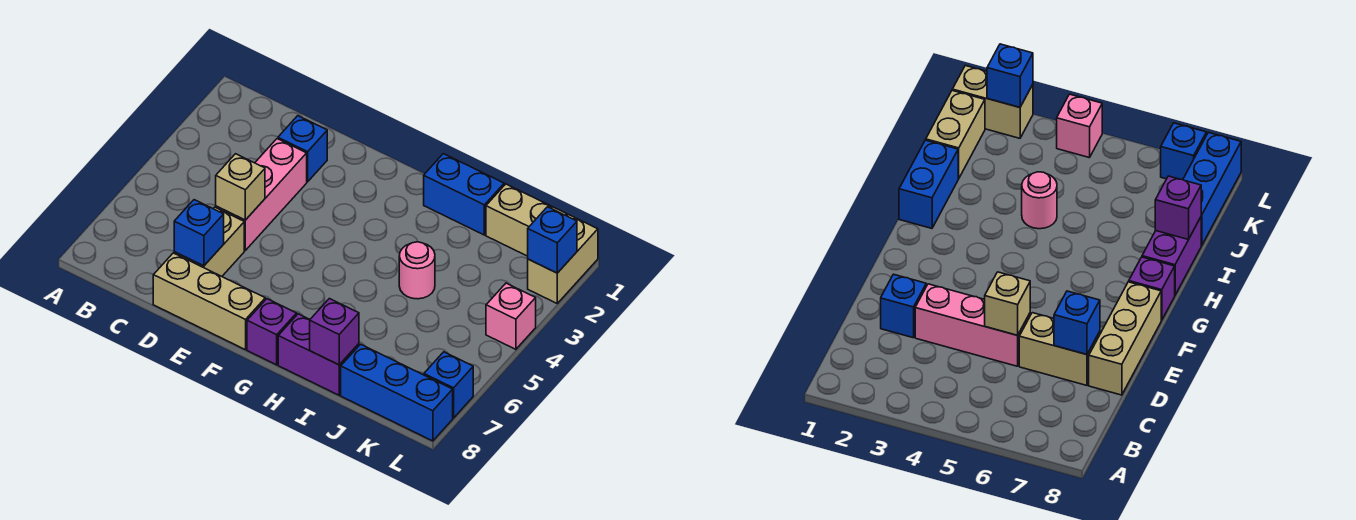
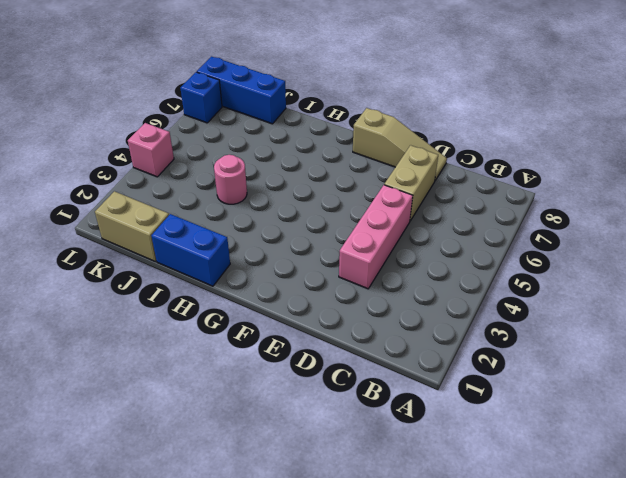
tan 1x3 slope [353,108,447,180] -> tan 1x3 brick [153,253,265,350]
none -> blue 1x1 brick [278,116,327,182]
none -> purple 1x1 brick [247,299,297,365]
none -> purple 1x2 brick [278,314,359,395]

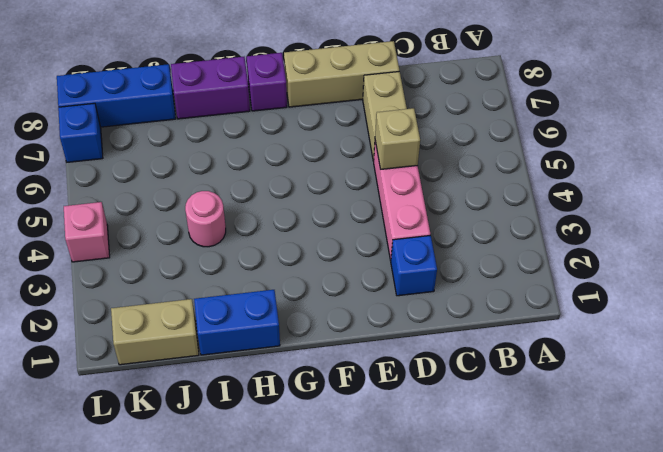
none -> tan 1x2 brick [528,215,598,303]
none -> blue 1x1 brick [174,200,224,266]
none -> purple 1x1 brick [310,299,359,365]

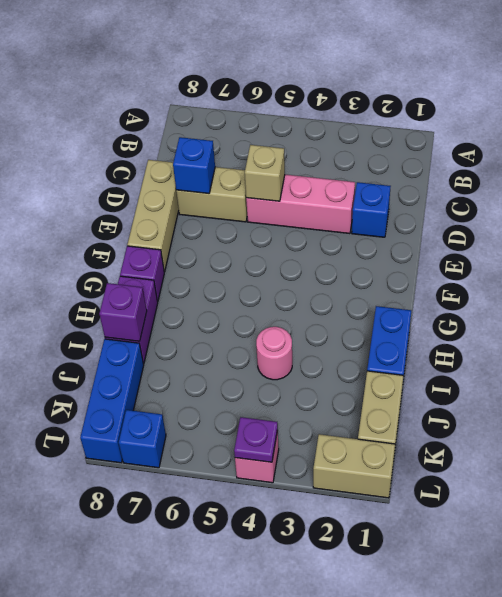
purple 1x1 plate [234,417,278,462] -> none
none -> blue 1x1 brick [528,207,577,273]

